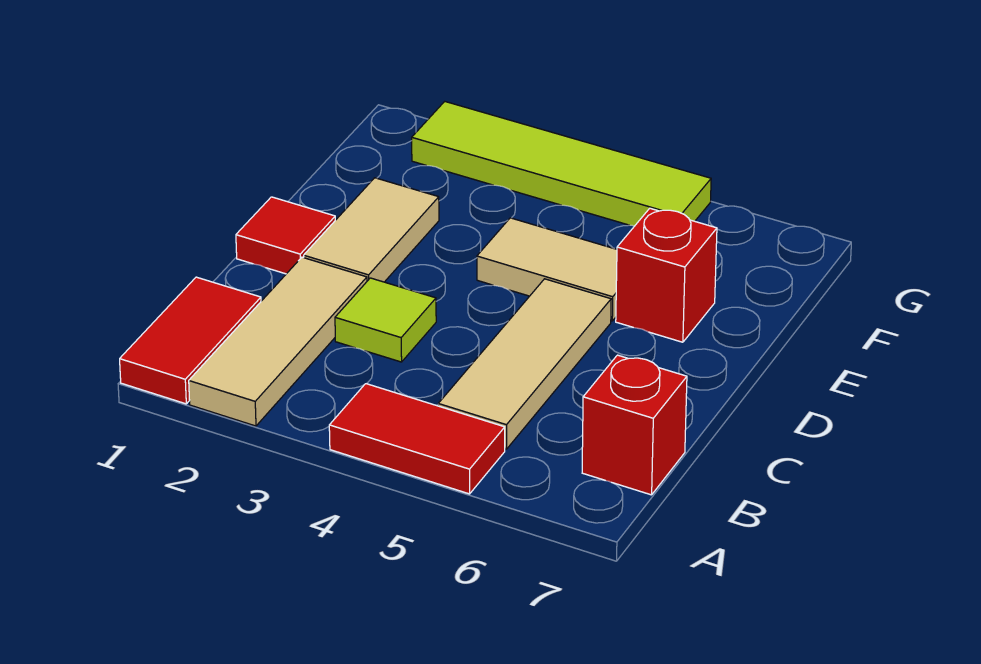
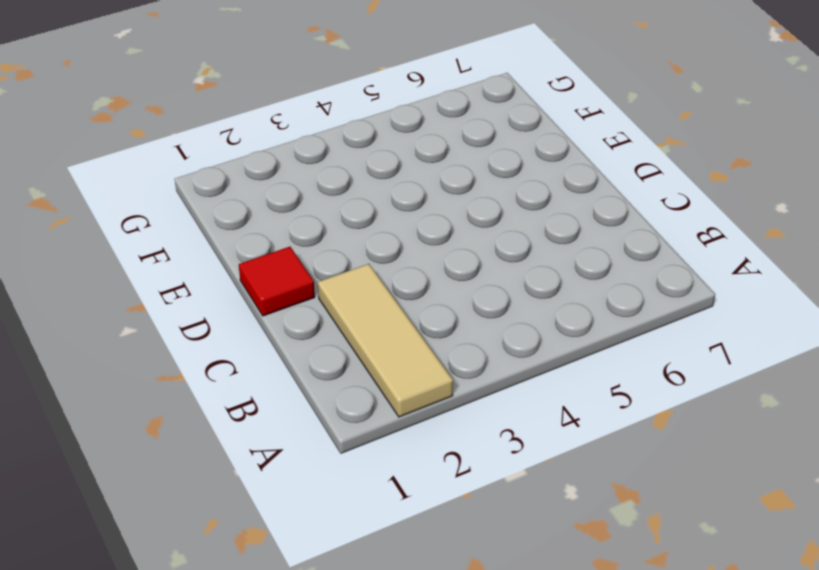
none -> red 1x2 tile [120,277,261,404]
none -> red 1x2 tile [329,384,505,494]

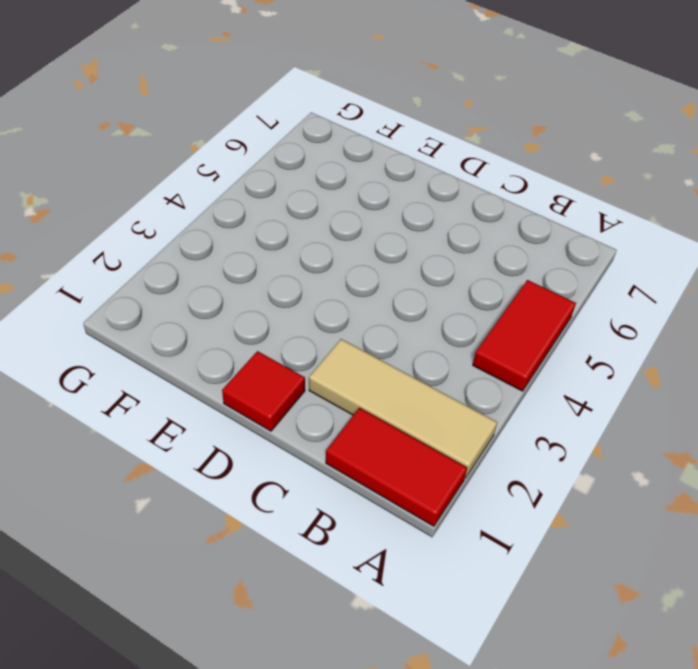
none -> tan 1x3 tile [438,279,611,449]
none -> red 1x1 brick [582,355,687,495]

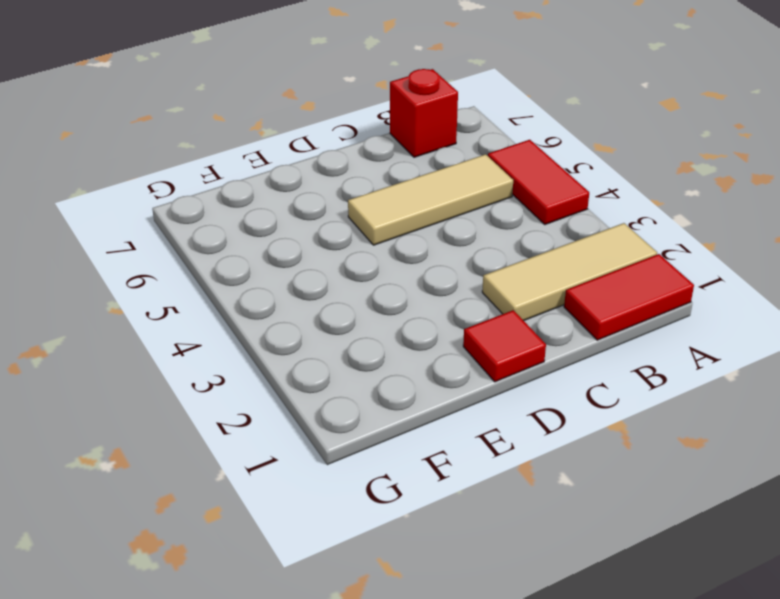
none -> lime 1x1 tile [335,278,436,362]
none -> tan 1x2 tile [304,178,439,282]

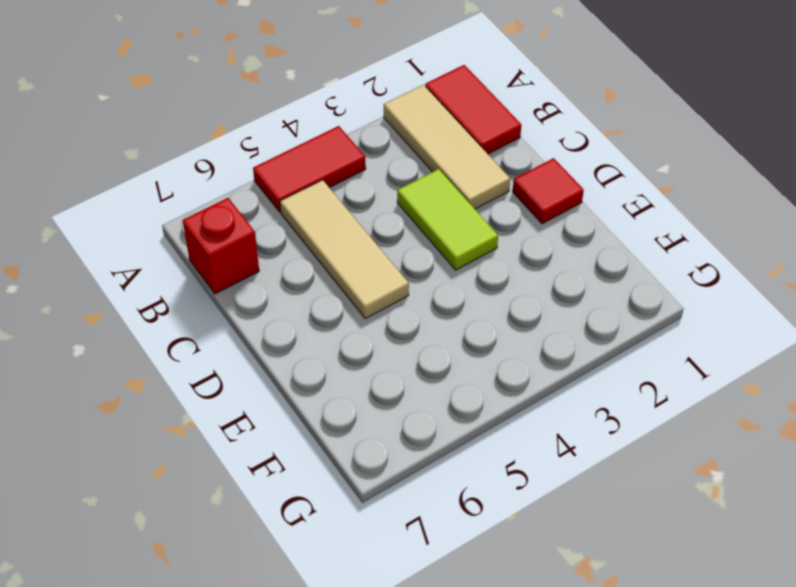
lime 1x2 tile [397,169,498,270] -> lime 1x1 tile [335,278,436,362]
none -> tan 1x2 tile [304,178,439,282]
none -> tan 1x2 tile [477,218,617,321]

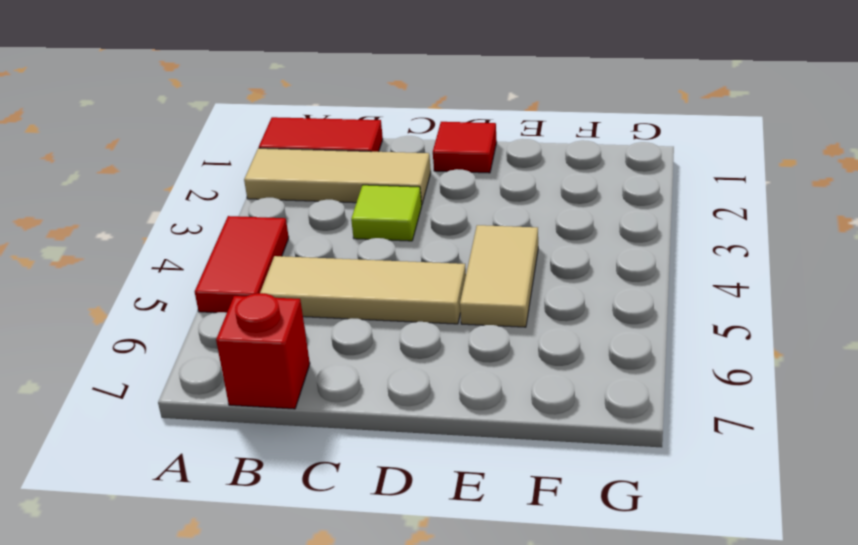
none -> tan 1x2 tile [304,178,439,282]
none -> red 1x1 brick [616,208,717,342]

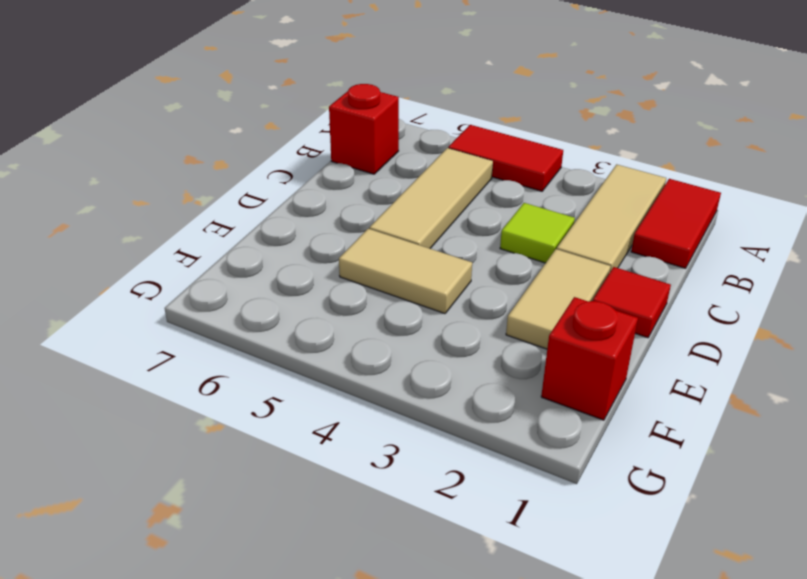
red 1x1 brick [541,297,638,420] -> red 1x1 brick moved to [616,208,717,342]
none -> lime 1x4 tile [412,102,711,226]

